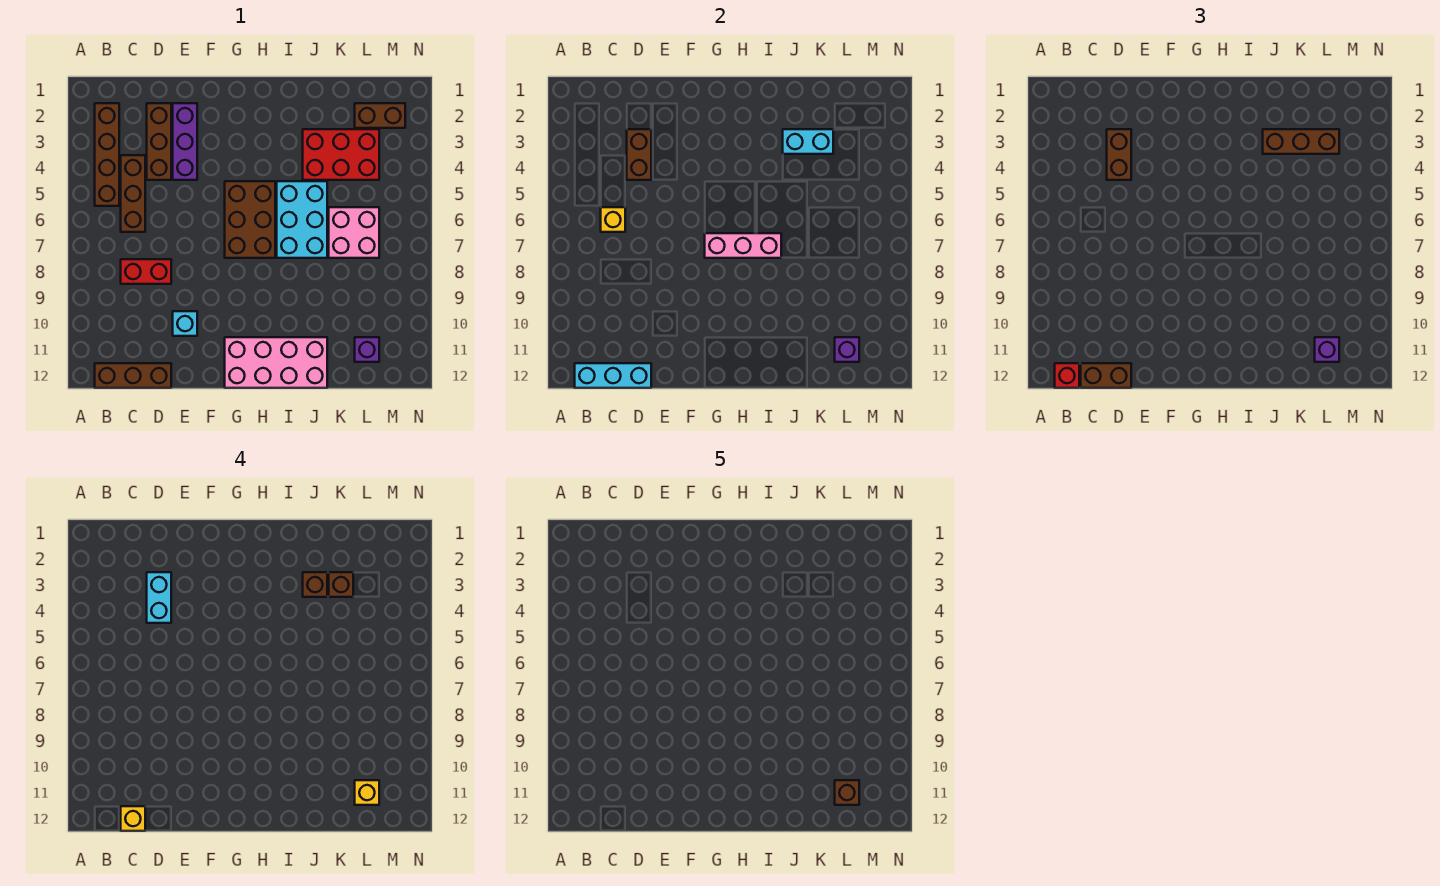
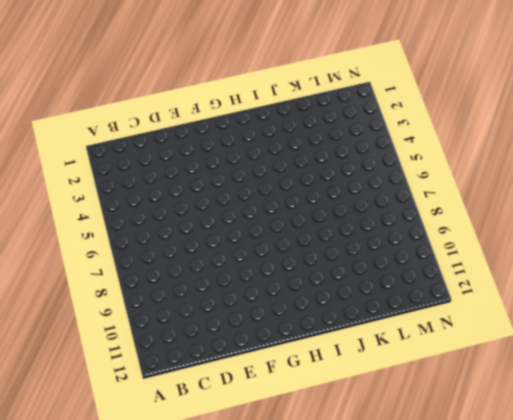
none -> brown 1x4 brick [95,103,119,206]
none -> brown 1x3 brick [95,363,171,388]
none -> brown 1x3 brick [121,155,145,232]
none -> red 1x2 brick [121,259,171,284]

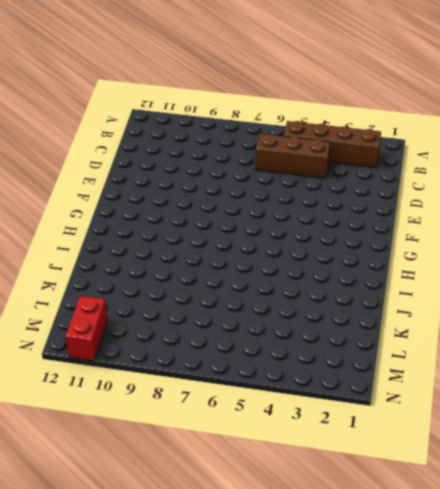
red 1x2 brick [66,296,108,361] -> red 1x2 brick moved to [121,259,171,284]
none -> brown 1x3 brick [95,363,171,388]
none -> brown 1x3 brick [147,103,171,180]
none -> purple 1x3 brick [173,103,197,180]
none -> cyan 1x1 brick [173,311,197,336]

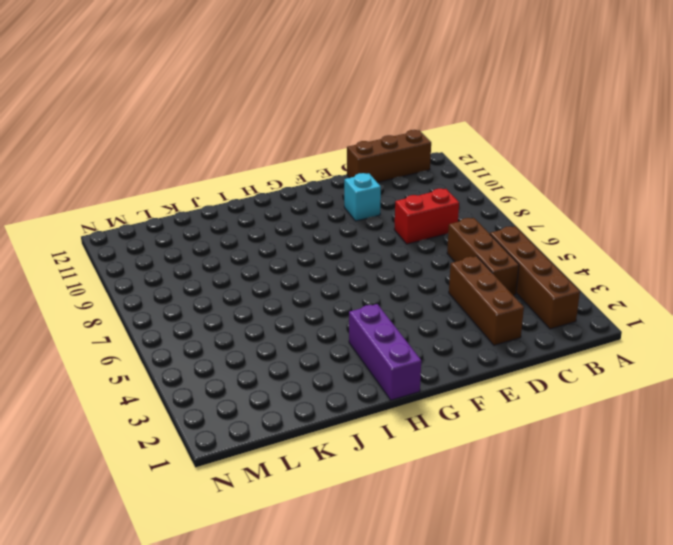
purple 1x3 brick [349,304,421,400] -> purple 1x3 brick moved to [173,103,197,180]
none -> brown 2x3 brick [225,181,275,258]
none -> pink 2x4 brick [225,337,327,388]
none -> cyan 2x3 brick [277,181,327,258]
none -> red 2x3 brick [303,129,379,180]

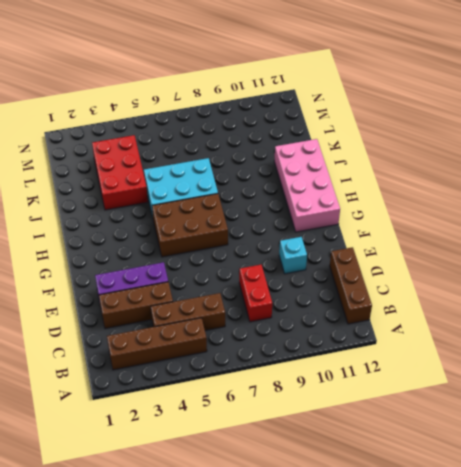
none -> pink 2x2 brick [329,207,379,258]
none -> brown 1x2 brick [355,103,405,128]
none -> purple 1x1 brick [355,337,379,362]
none -> cyan 1x3 brick [575,363,651,388]

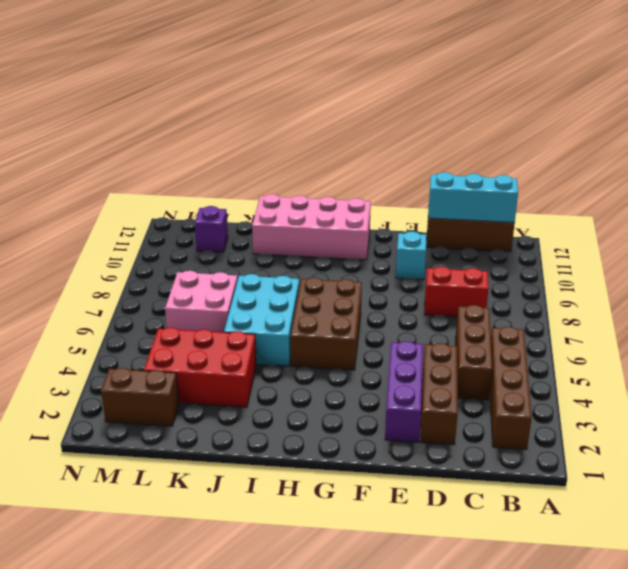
none -> yellow 1x1 brick [601,207,625,232]
none -> brown 1x2 brick [627,129,651,180]
none -> pink 1x3 brick [705,233,781,258]
none -> cyan 1x2 brick [783,129,833,154]

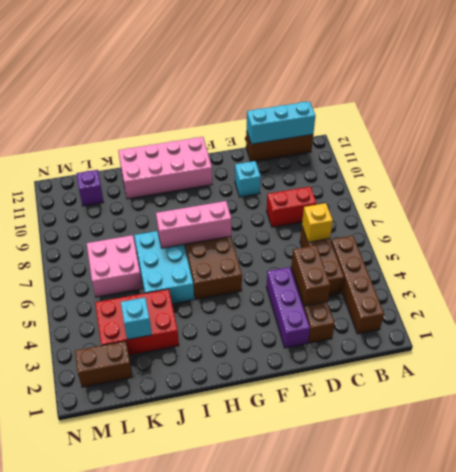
cyan 1x1 brick [121,298,152,339] -> cyan 1x2 brick [783,129,833,154]
none -> purple 1x1 brick [835,337,859,362]
none -> red 1x1 brick [1055,363,1079,388]
none -> brown 1x2 brick [1081,363,1131,388]
none -> brown 1x2 brick [1107,129,1131,180]

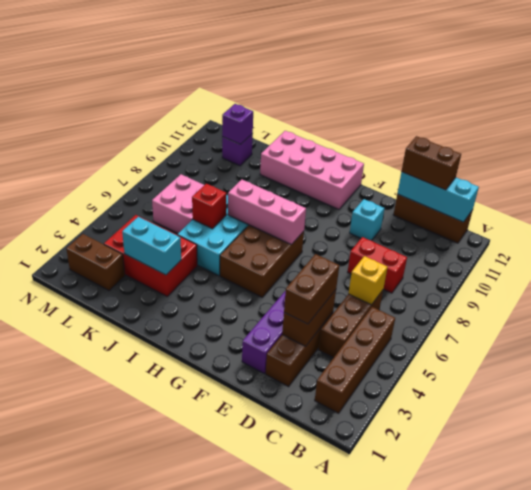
red 1x1 brick [192,184,226,229] -> red 1x1 brick moved to [1055,363,1079,388]
none -> brown 1x3 brick [1263,129,1339,154]
none -> purple 1x1 brick [1315,337,1339,362]
none -> yellow 1x1 brick [121,806,145,831]
none -> cyan 1x2 brick [147,572,171,623]

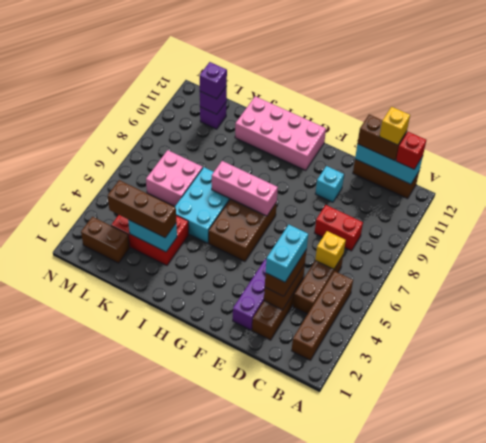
none -> brown 1x1 brick [303,572,327,597]
none -> brown 1x1 brick [329,572,353,597]
none -> yellow 1x1 brick [355,780,379,805]
none -> brown 1x1 brick [835,780,859,805]

